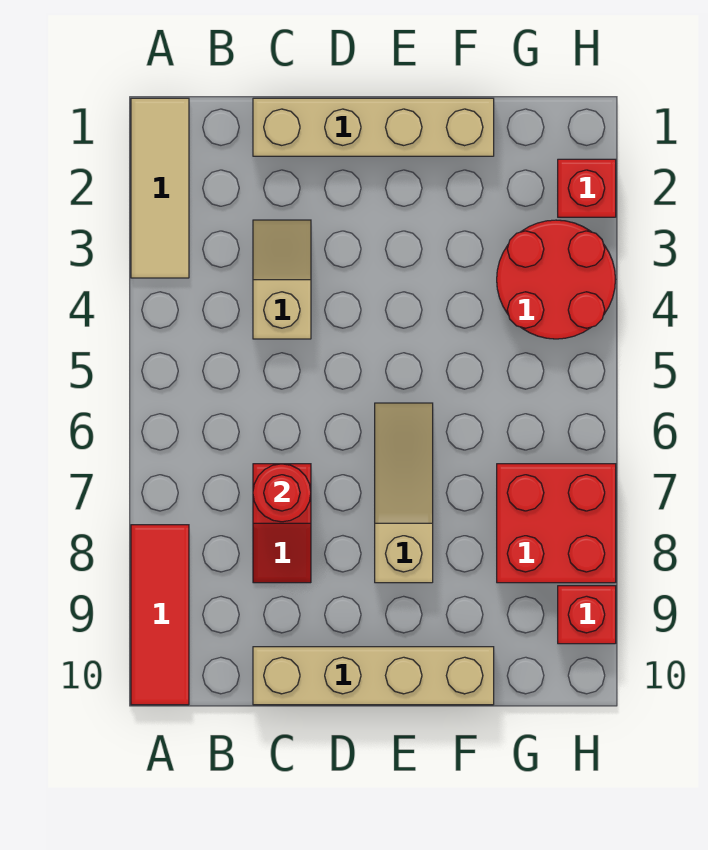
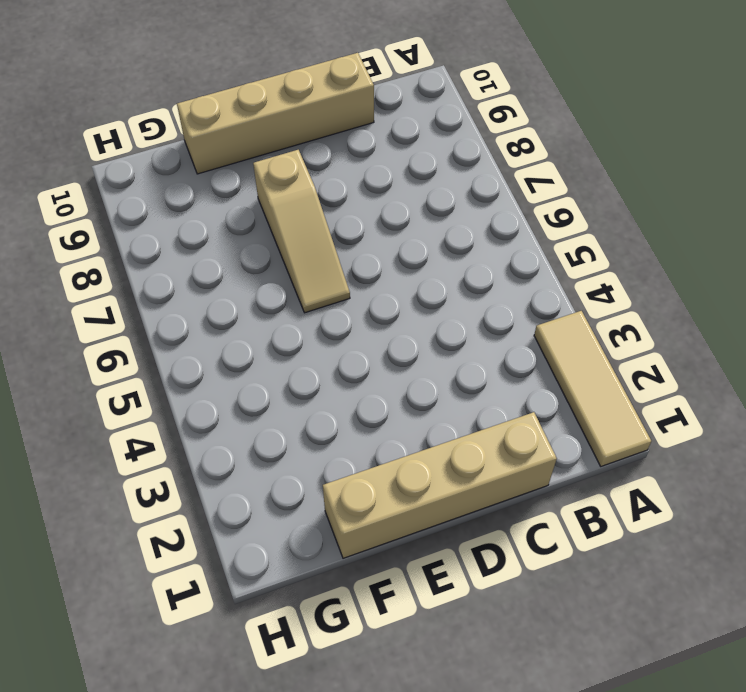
none -> red 1x3 tile [131,525,189,705]
none -> tan 1x2 slope [253,220,311,339]
none -> red 1x2 slope [253,464,311,583]

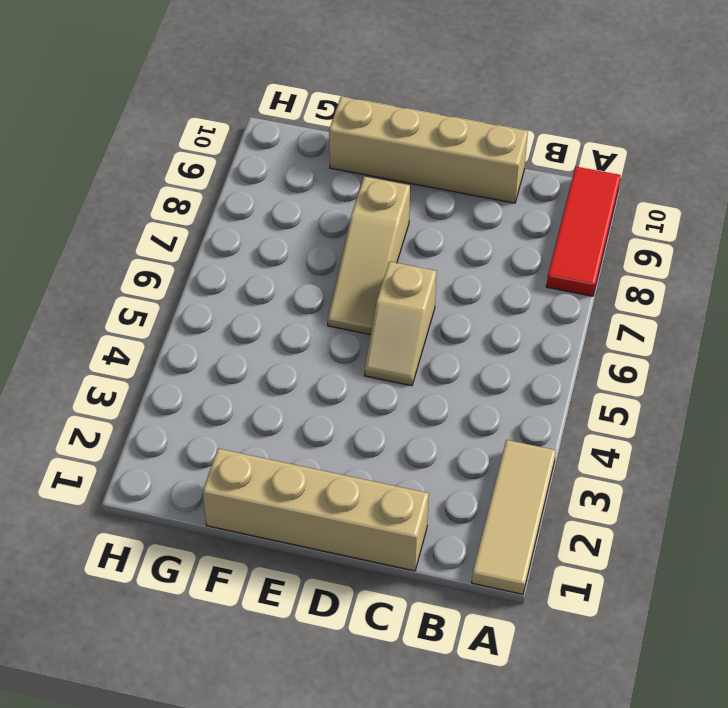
tan 1x2 slope [365,262,437,386] -> tan 1x2 slope moved to [253,220,311,339]
none -> red 1x2 slope [253,464,311,583]
none -> red 2x2 round brick [497,220,615,339]
none -> red 2x2 brick [497,464,616,583]

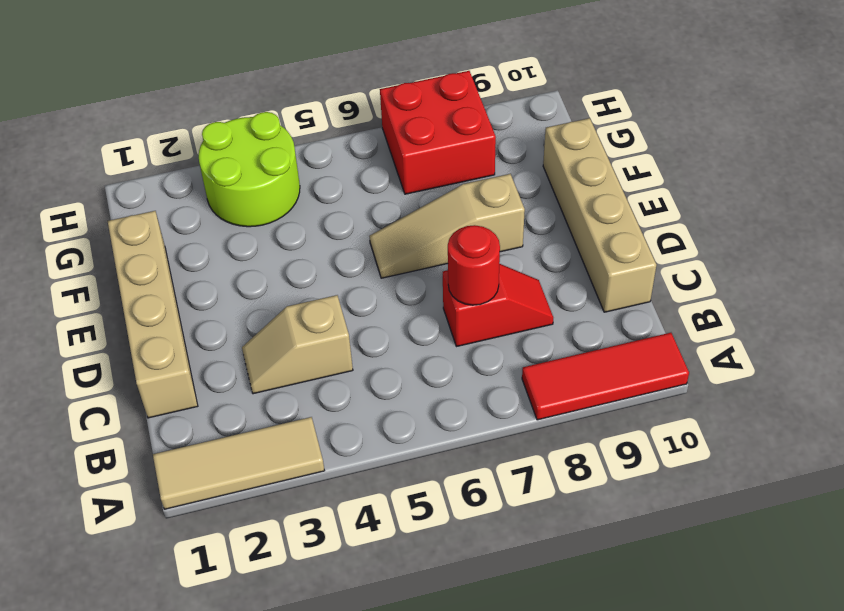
lime 2x2 round brick [199,112,300,227] -> red 2x2 round brick [497,220,615,339]
none -> red 1x1 brick [558,159,616,217]
none -> red 1x1 brick [558,586,616,644]

